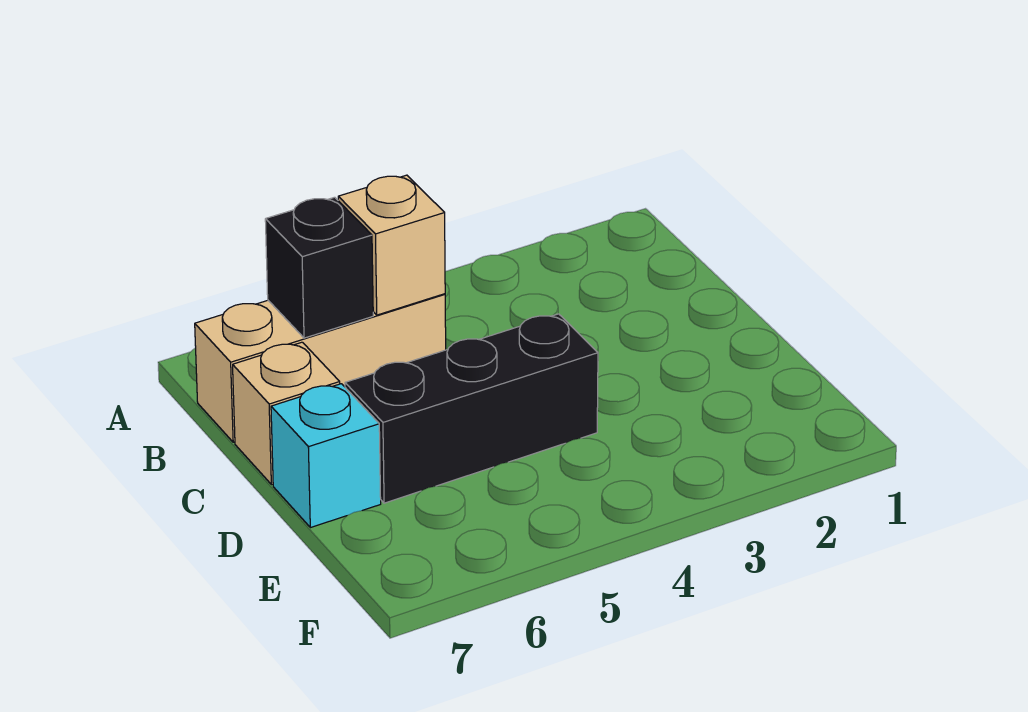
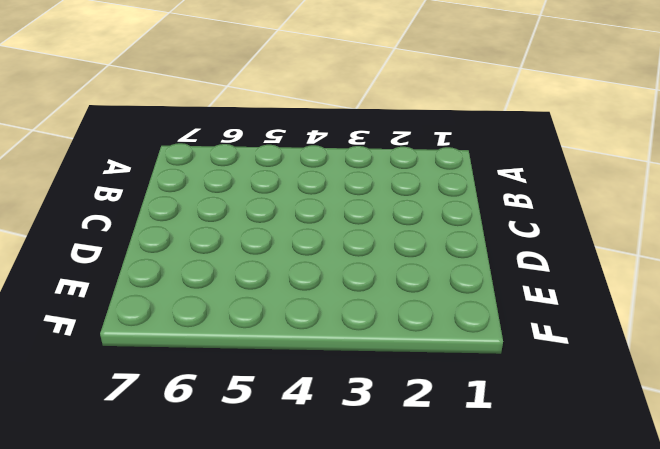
none -> tan 1x3 brick [195,294,446,442]
none -> tan 1x1 brick [233,342,340,485]

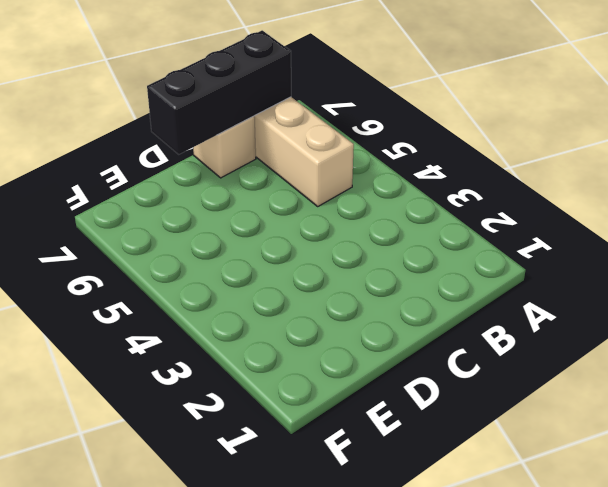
black 1x3 brick [147,30,291,154] -> black 1x3 brick turned to [345,314,598,503]
none -> cyan 1x1 brick [271,384,381,528]
none -> tan 1x1 brick [338,175,445,315]

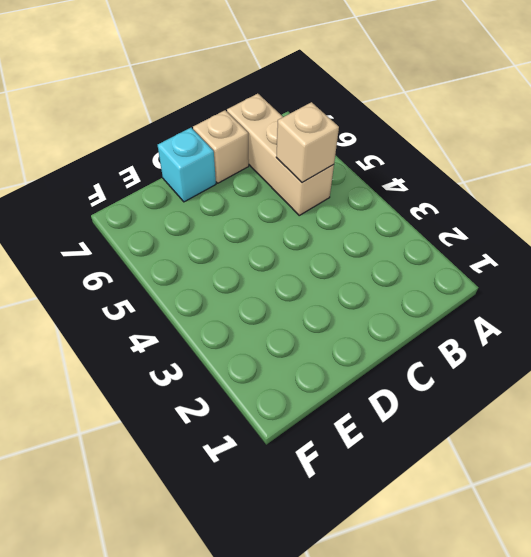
none -> black 1x3 brick [345,314,598,503]
none -> black 1x1 brick [265,197,373,338]

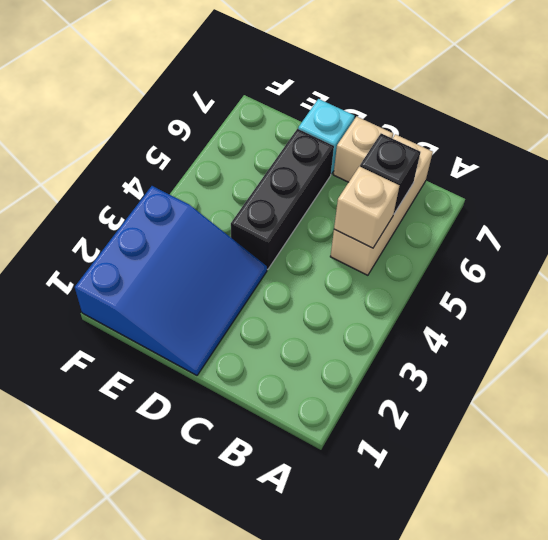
blue 3x3 slope [75,186,267,375] -> none

